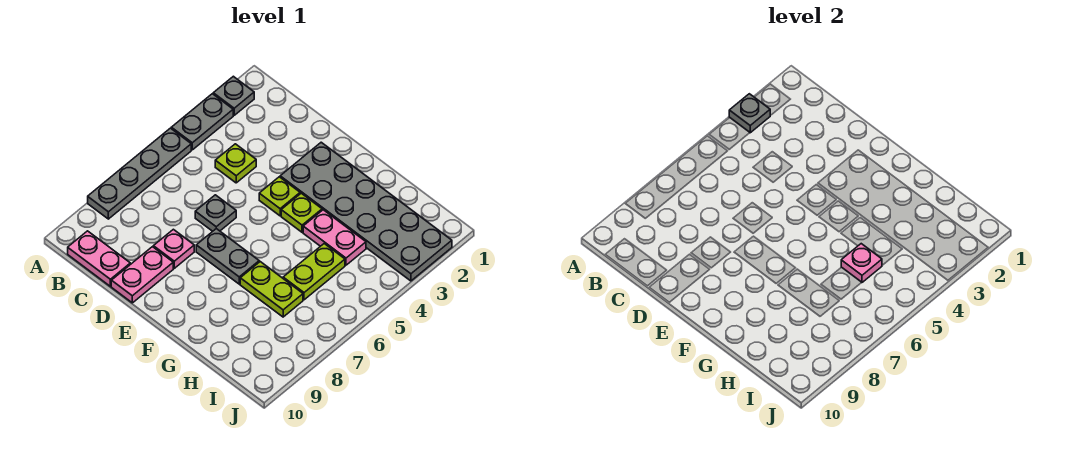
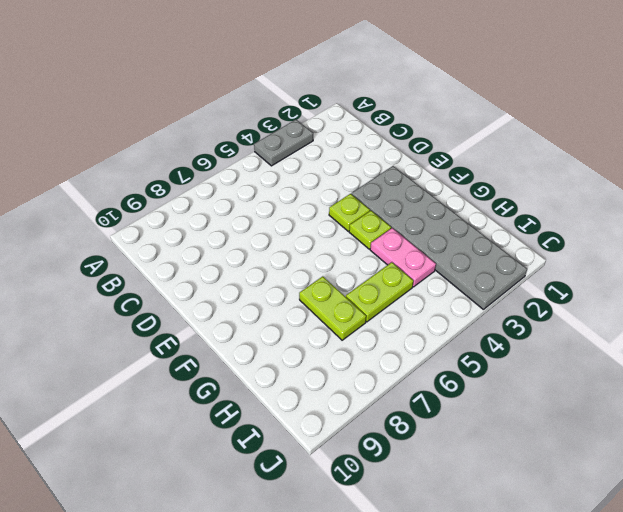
none -> grey 1x1 plate [213,76,254,115]
none -> grey 1x4 plate [88,128,191,219]
none -> pink 1x2 plate [68,231,130,286]

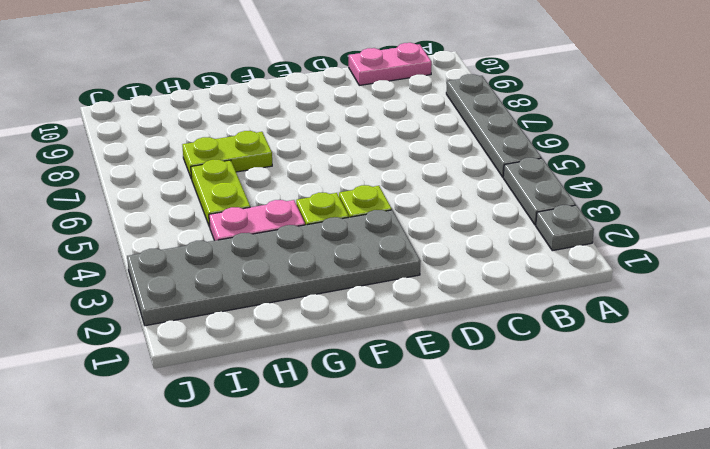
none -> lime 1x1 plate [215,144,256,183]
none -> grey 1x1 plate [195,195,236,231]
none -> pink 1x1 plate [153,229,194,268]

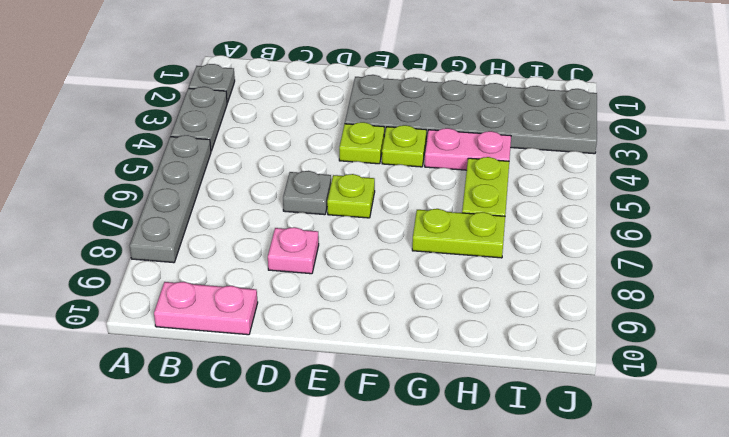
lime 1x1 plate [327,174,375,218] -> lime 1x1 plate moved to [215,144,256,183]
none -> pink 1x2 plate [111,247,173,303]
none -> grey 1x2 plate [196,229,259,284]
none -> grey 1x1 plate [729,94,770,133]

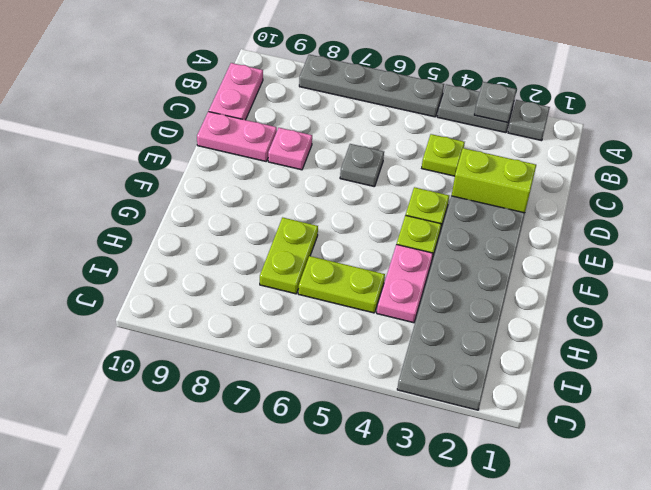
lime 1x2 brick [452,148,536,213] -> none
none -> grey 1x2 plate [196,229,259,284]
none -> pink 1x1 plate [841,244,882,282]

